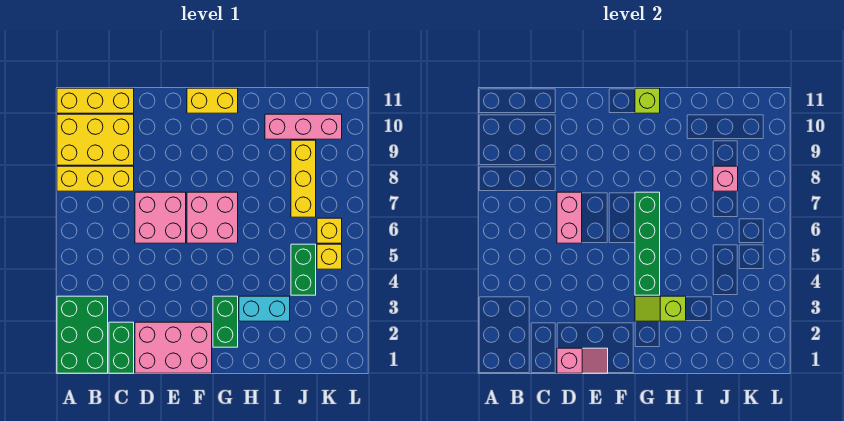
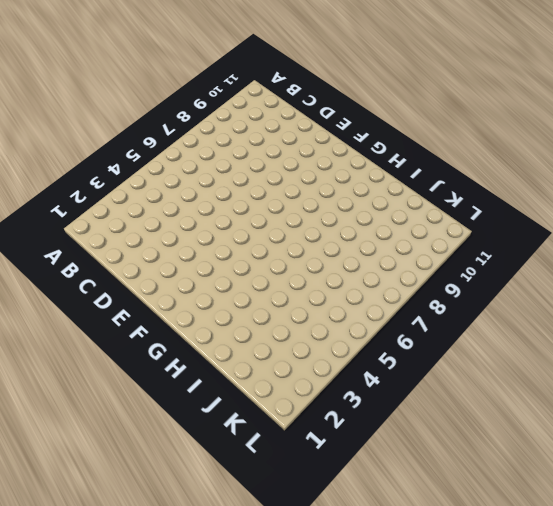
none -> green 2x3 brick [57,296,108,373]
none -> yellow 1x3 brick [57,166,134,191]
none -> yellow 2x3 brick [57,114,134,165]

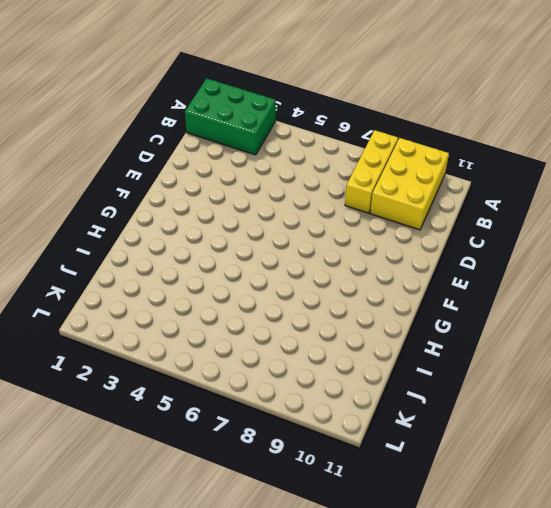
none -> yellow 1x3 brick [57,88,134,113]
none -> green 1x2 brick [109,322,134,373]
none -> pink 2x3 brick [135,322,212,373]

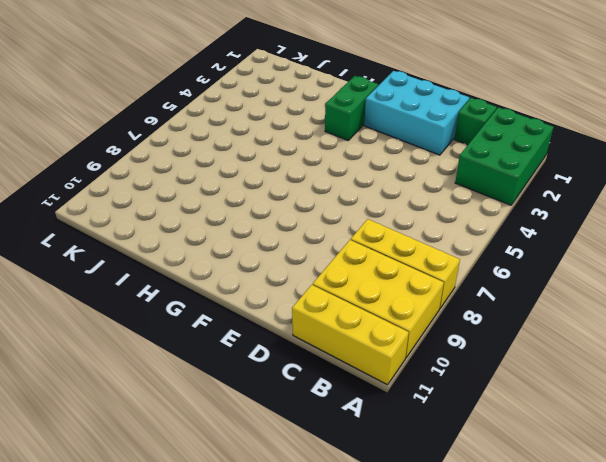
green 1x1 brick [454,98,497,145] -> green 1x2 brick [109,322,134,373]
cyan 2x3 brick [364,71,469,155] -> pink 2x3 brick [135,322,212,373]
none -> pink 2x2 brick [135,192,186,243]
none -> pink 2x2 brick [187,192,238,243]
none -> yellow 1x2 brick [187,88,238,113]

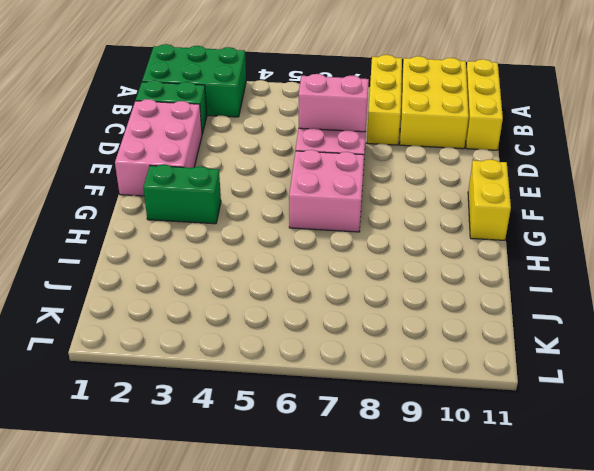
none -> cyan 1x2 brick [239,296,290,321]
none -> pink 1x3 brick [265,114,342,139]
none -> green 1x2 brick [291,244,316,295]

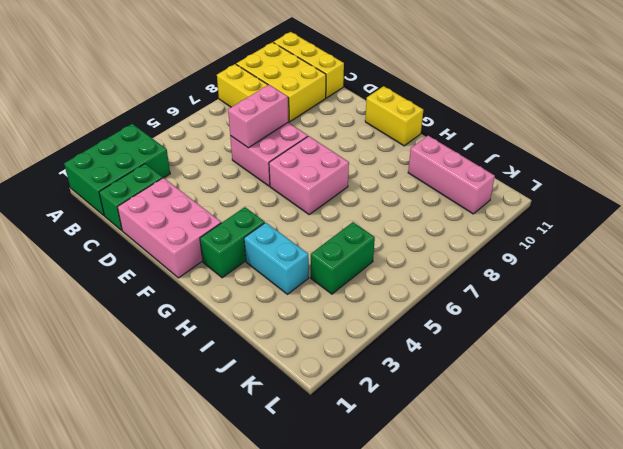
none -> yellow 1x3 brick [291,140,316,217]
none -> yellow 1x1 brick [317,244,342,269]
none -> yellow 1x1 brick [317,218,342,243]

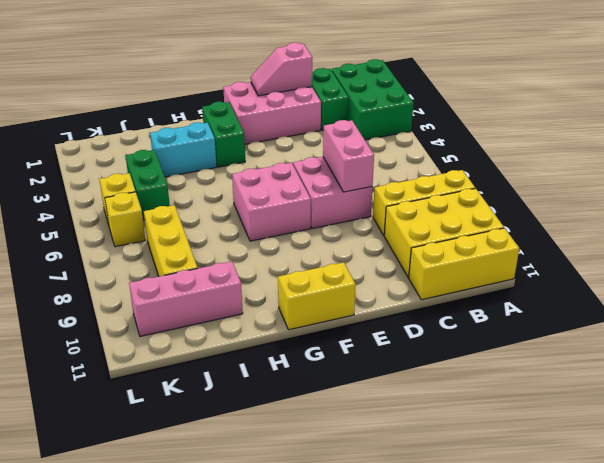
none -> lime 1x2 slope [635,296,686,321]
none -> green 1x4 brick [635,192,660,295]
none -> lime 1x1 brick [635,88,660,113]

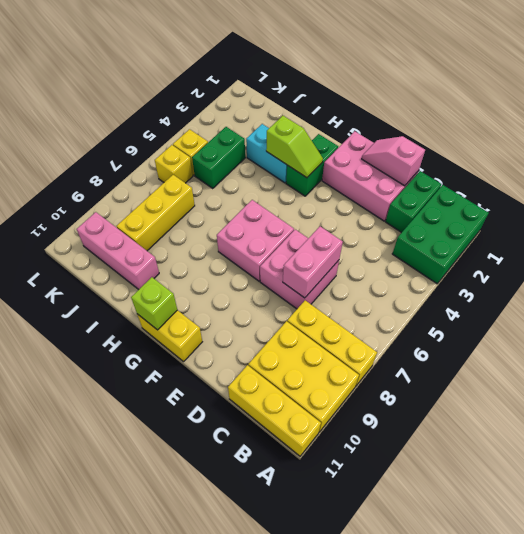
none -> green 1x4 brick [635,192,660,295]
none -> pink 1x1 brick [713,166,738,191]

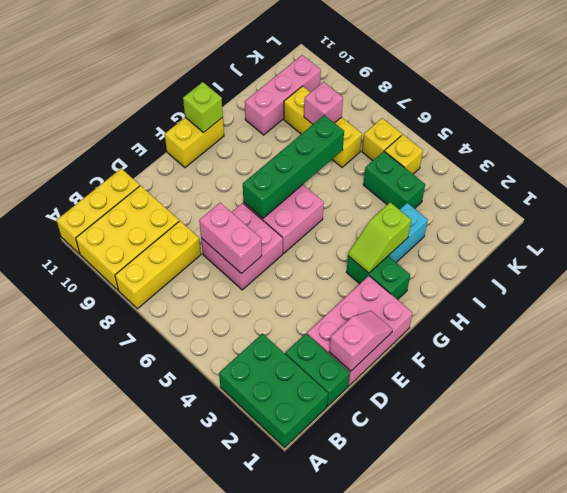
green 1x4 brick [243,115,344,218] -> green 1x4 brick turned to [635,192,660,295]

